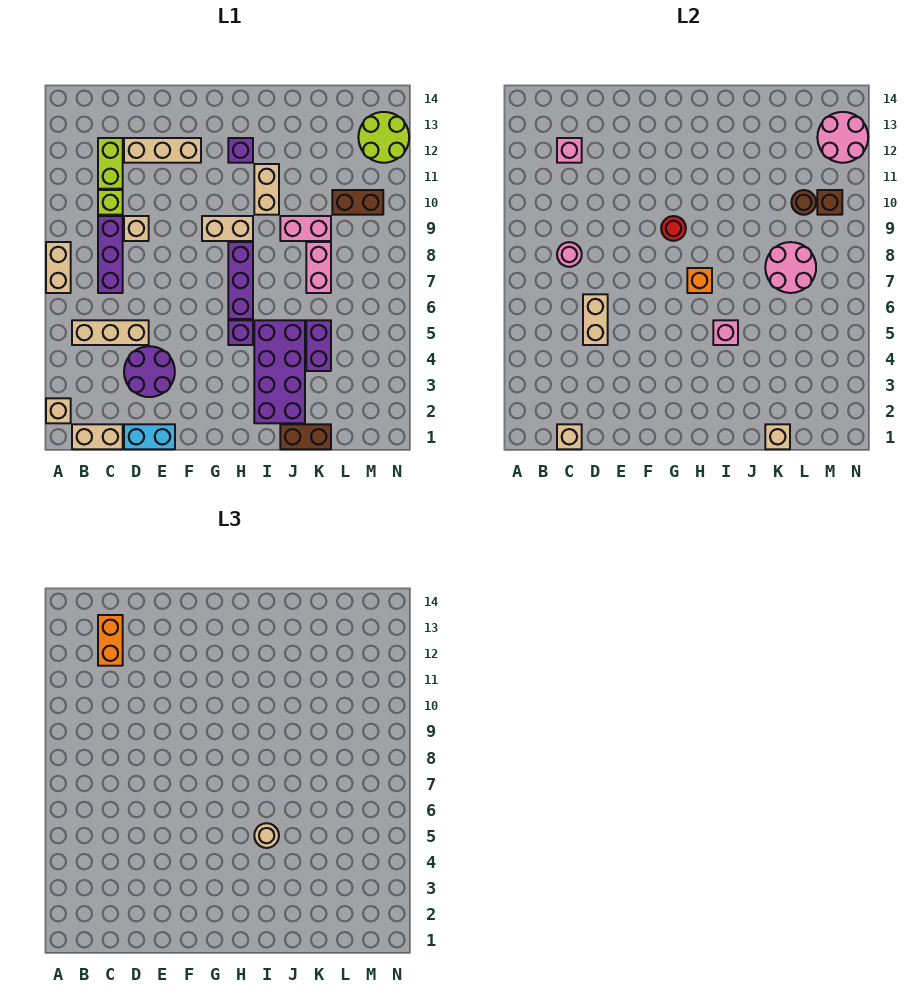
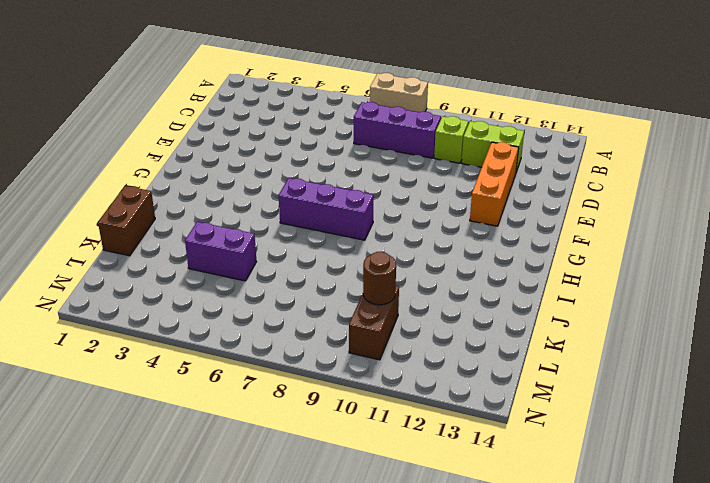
orange 1x3 brick [470,142,519,226] -> tan 1x3 brick [124,138,201,163]
none -> tan 1x1 brick [46,398,71,423]
none -> tan 1x2 brick [72,424,123,449]
none -> tan 1x3 brick [72,320,149,345]
none -> cyan 1x2 brick [124,424,175,449]

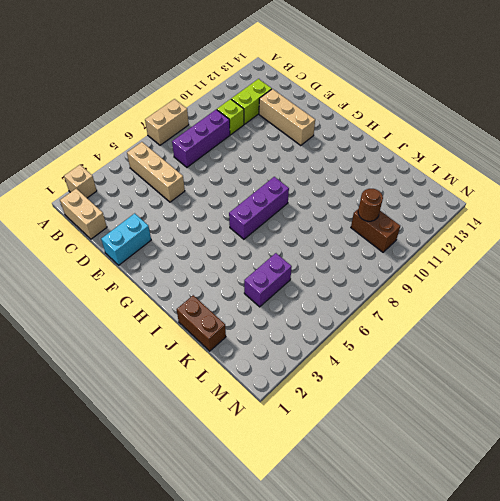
cyan 1x2 brick [101,213,151,265] -> cyan 1x2 brick turned to [124,424,175,449]
none -> purple 2x2 round brick [124,346,175,397]
none -> tan 1x1 brick [124,216,149,241]
none -> tan 1x2 brick [202,216,253,241]
none -> purple 1x1 brick [228,320,253,345]

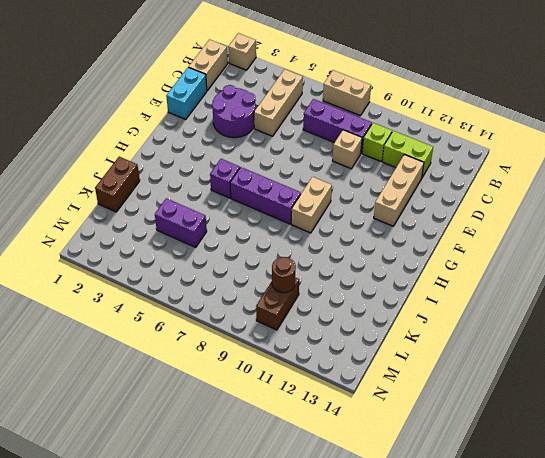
none -> purple 1x1 brick [228,138,253,163]
none -> purple 2x4 brick [254,320,305,423]
none -> tan 1x2 brick [254,164,279,215]
none -> pink 1x2 brick [280,216,331,241]

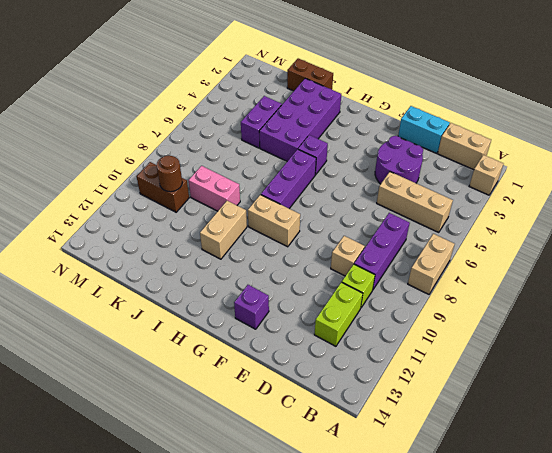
purple 1x1 brick [234,285,269,329] -> purple 1x1 brick moved to [228,138,253,163]
none -> tan 1x3 brick [124,138,201,163]
none -> pink 1x2 brick [306,242,331,293]
none -> lime 2x2 round brick [358,112,409,163]
none -> tan 1x1 brick [557,424,582,449]

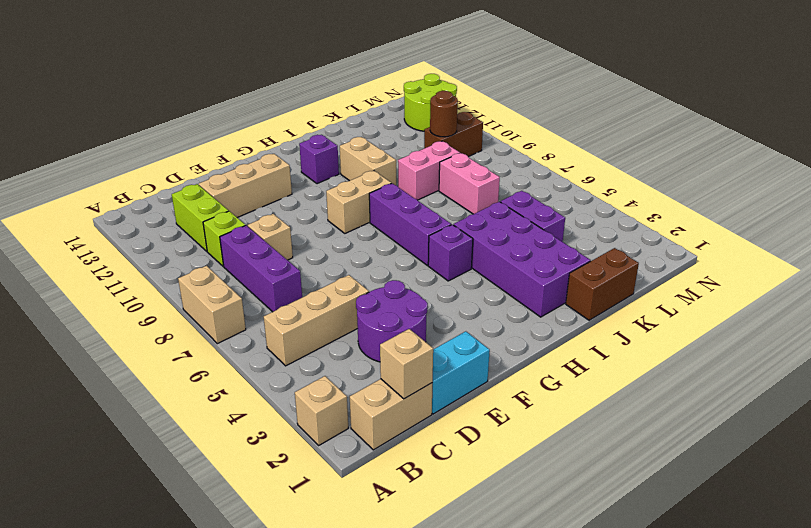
none -> pink 1x1 round brick [557,242,582,267]
none -> pink 1x1 brick [557,138,582,163]
none -> tan 1x2 brick [583,294,608,345]
none -> red 1x1 round brick [661,216,686,241]

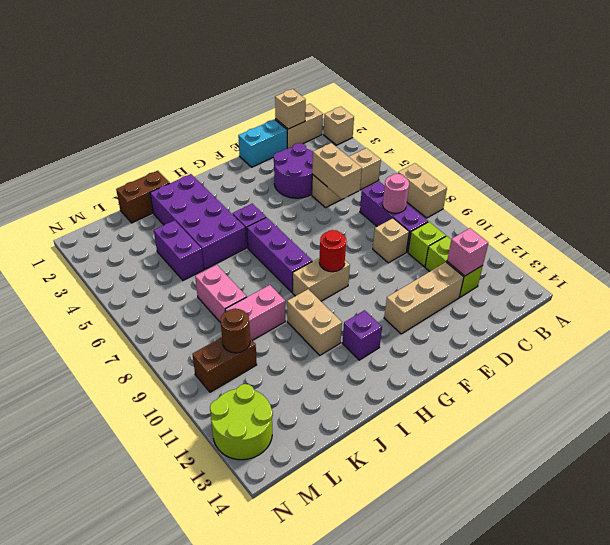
none -> orange 1x1 brick [687,268,712,293]
none -> pink 1x1 brick [713,320,738,345]
none -> tan 1x1 brick [765,424,790,449]
none -> pink 2x2 round brick [765,242,816,293]

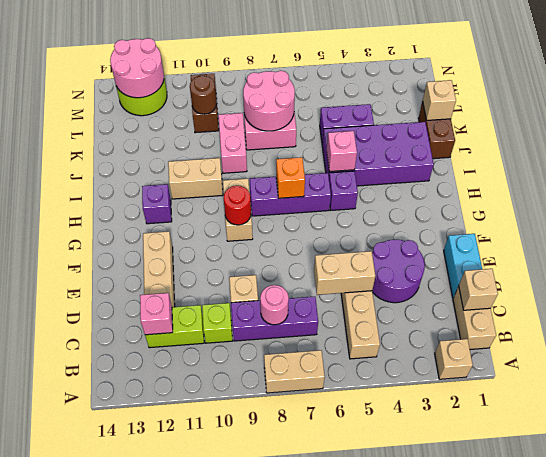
none -> brown 1x1 brick [817,190,842,215]
none -> orange 1x2 brick [98,615,123,666]
none -> tan 1x1 round brick [254,823,279,848]

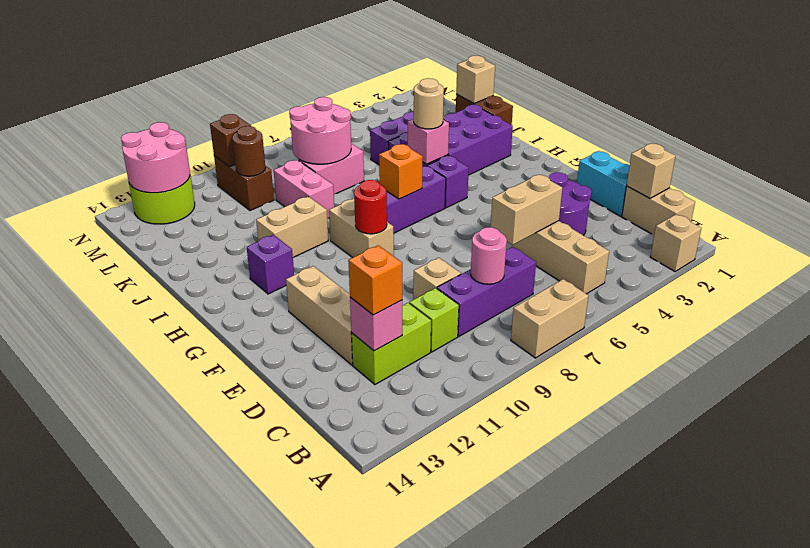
orange 1x1 brick [348,245,402,315] -> orange 1x2 brick [98,615,123,666]

